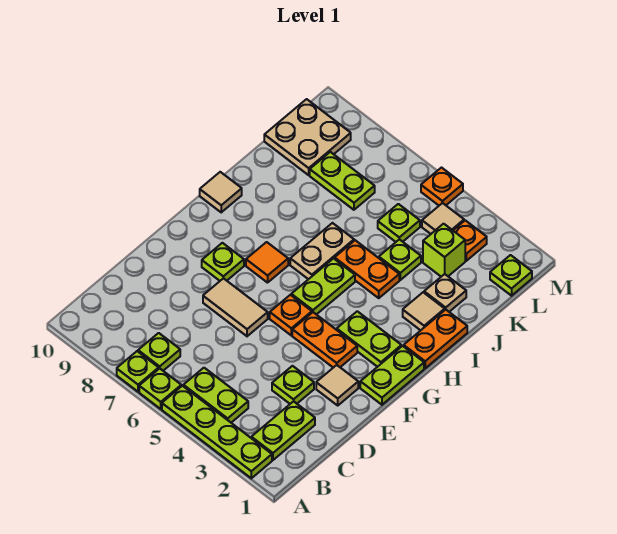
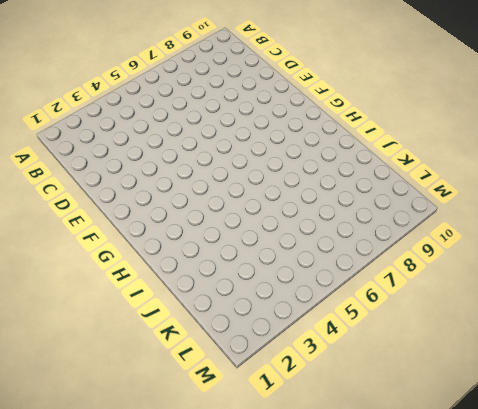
none -> lime 1x4 plate [162,386,272,478]
none -> lime 1x1 plate [139,368,181,409]
none -> lime 1x1 plate [117,351,159,392]
none -> lime 1x2 plate [251,401,315,460]

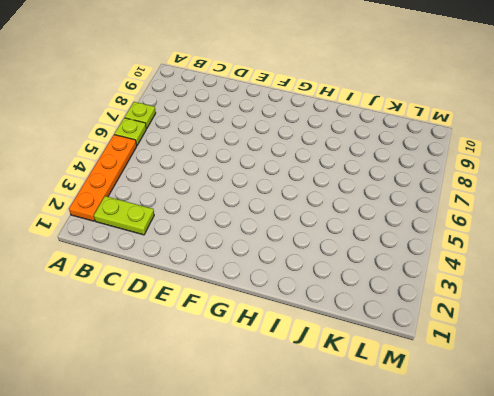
orange 1x4 plate [69,135,137,221] -> lime 1x4 plate [162,386,272,478]
none -> lime 1x2 plate [183,368,248,423]
none -> lime 1x1 plate [138,333,180,371]
none -> lime 1x1 plate [272,366,314,404]
none -> tan 1x1 tile [316,365,358,405]

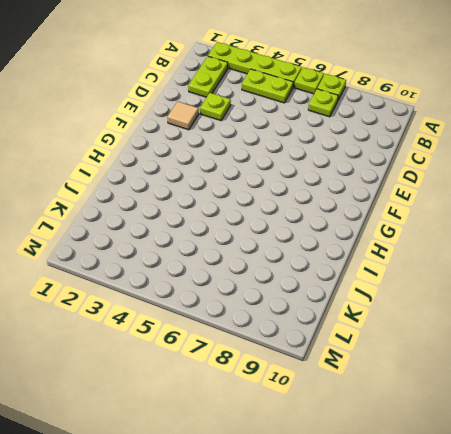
none -> tan 1x2 tile [203,278,268,336]
none -> lime 1x2 plate [360,346,424,405]
none -> orange 1x2 plate [292,312,357,368]
none -> orange 1x1 plate [270,295,312,335]

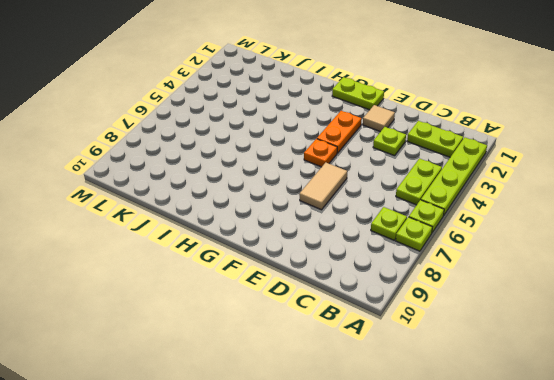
none -> lime 1x1 plate [202,243,244,281]
none -> lime 1x2 plate [337,311,401,367]
none -> lime 1x2 plate [291,259,355,315]
none -> orange 1x1 tile [246,242,288,283]

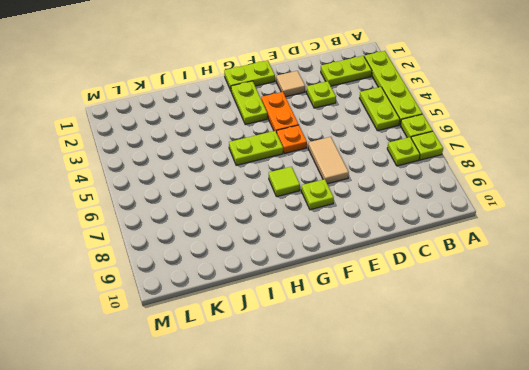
lime 1x1 tile [269,167,300,197] -> orange 1x1 tile [246,242,288,283]
none -> orange 1x2 plate [404,310,467,368]
none -> tan 1x2 plate [290,223,354,279]
none -> tan 1x1 tile [200,172,242,212]
none -> tan 1x1 tile [403,292,445,330]

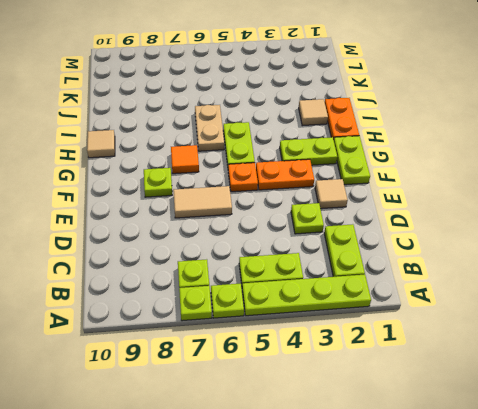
none -> orange 1x2 plate [335,240,399,298]
none -> tan 1x1 plate [424,274,466,312]
none -> lime 1x1 plate [379,239,421,280]
none -> lime 1x1 brick [423,224,465,277]

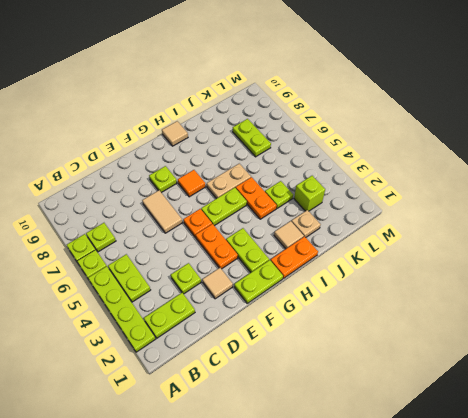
none -> lime 1x1 plate [378,204,420,242]
none -> tan 2x2 plate [264,99,351,175]
none -> lime 1x1 plate [490,255,532,296]
none -> orange 1x1 plate [453,220,487,261]

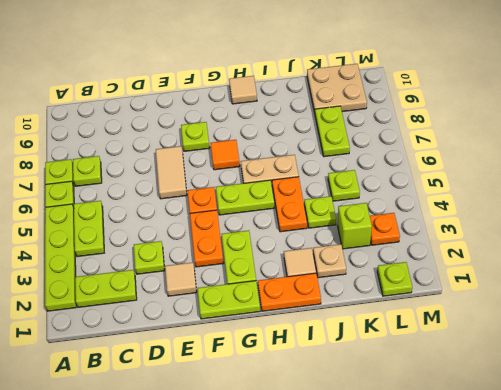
none -> tan 1x1 tile [422,203,464,234]
none -> orange 1x1 plate [421,168,463,205]

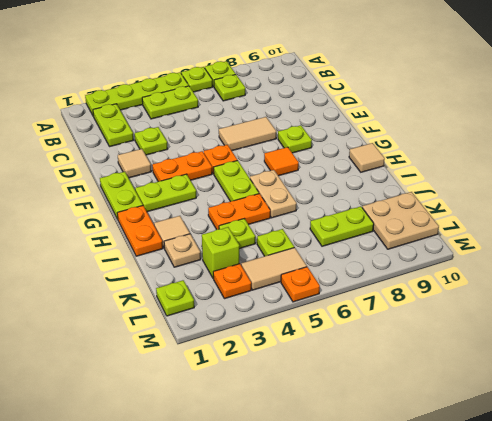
tan 1x2 tile [241,247,307,290] -> tan 1x1 tile [422,203,464,234]

